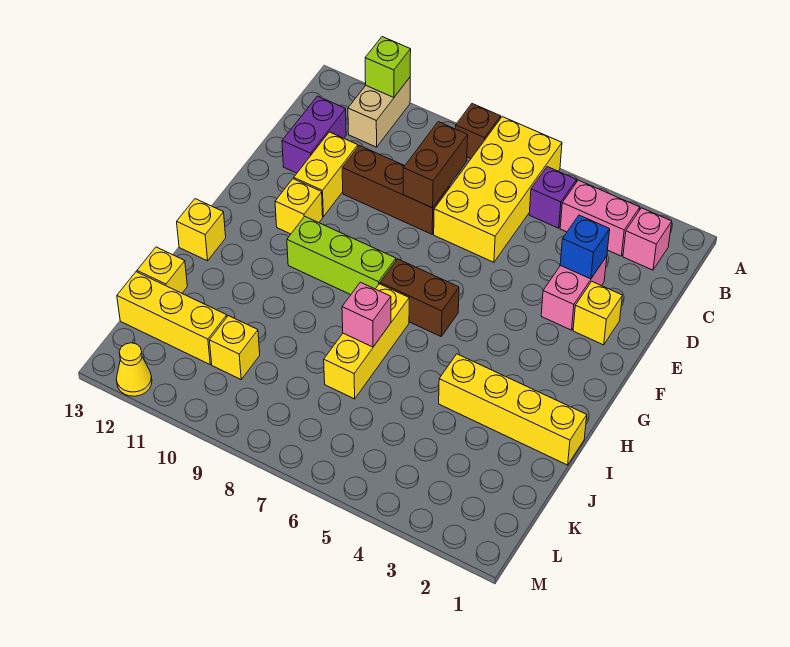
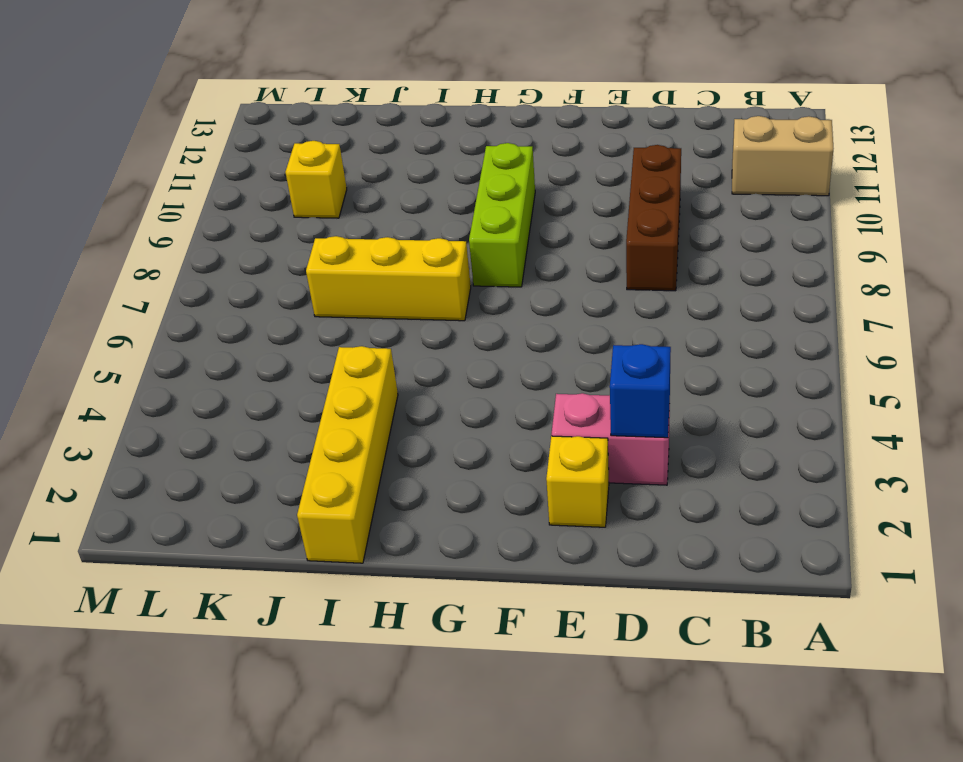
none -> yellow 2x4 brick [434,117,562,262]
none -> brown 1x1 brick [456,104,501,159]
none -> pink 1x1 brick [623,208,672,270]

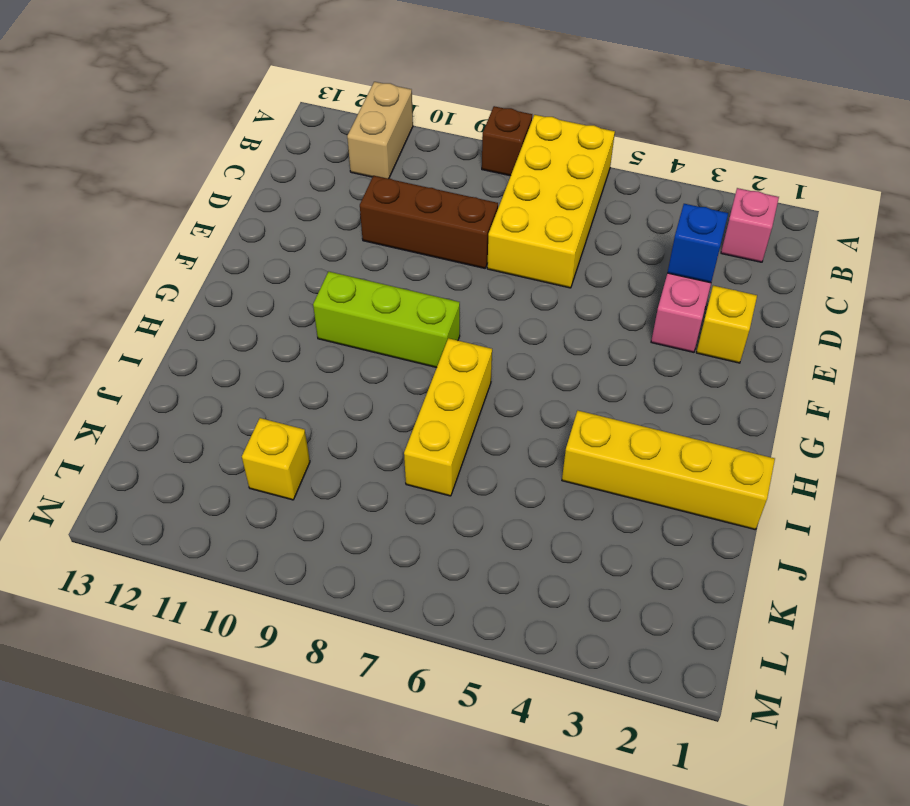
none -> pink 1x2 brick [560,180,640,256]
none -> purple 1x1 brick [529,167,577,228]
none -> purple 1x2 brick [282,96,346,173]

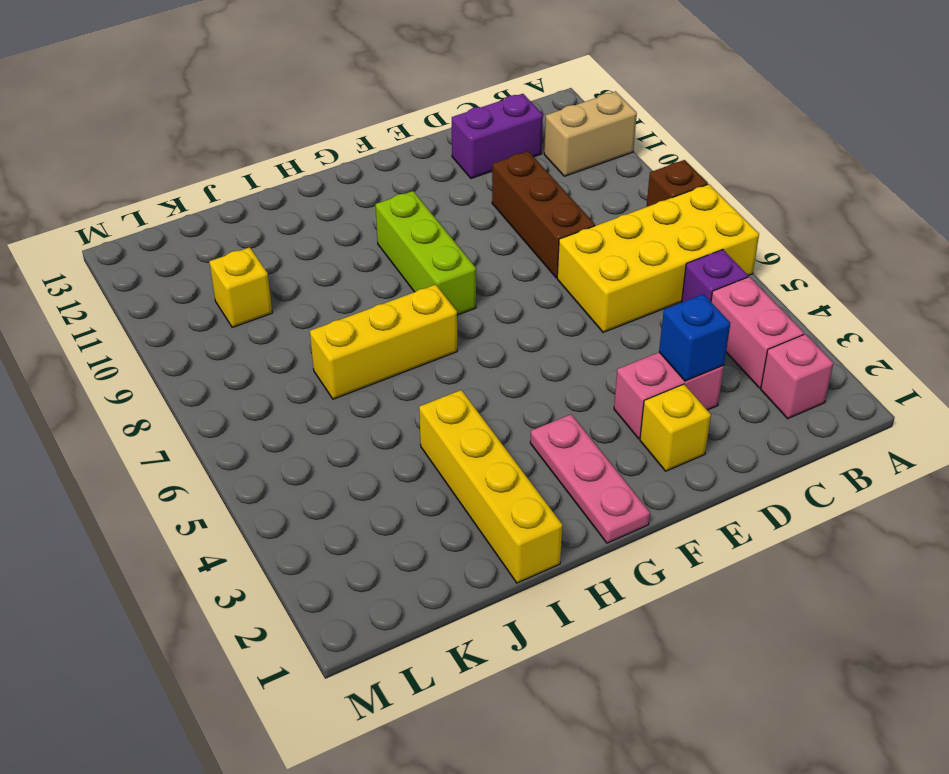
pink 1x3 plate [530,414,650,543] -> none
none -> yellow 1x2 brick [294,132,358,217]
none -> yellow 1x1 brick [275,179,323,234]
none -> brown 1x2 brick [380,259,459,336]

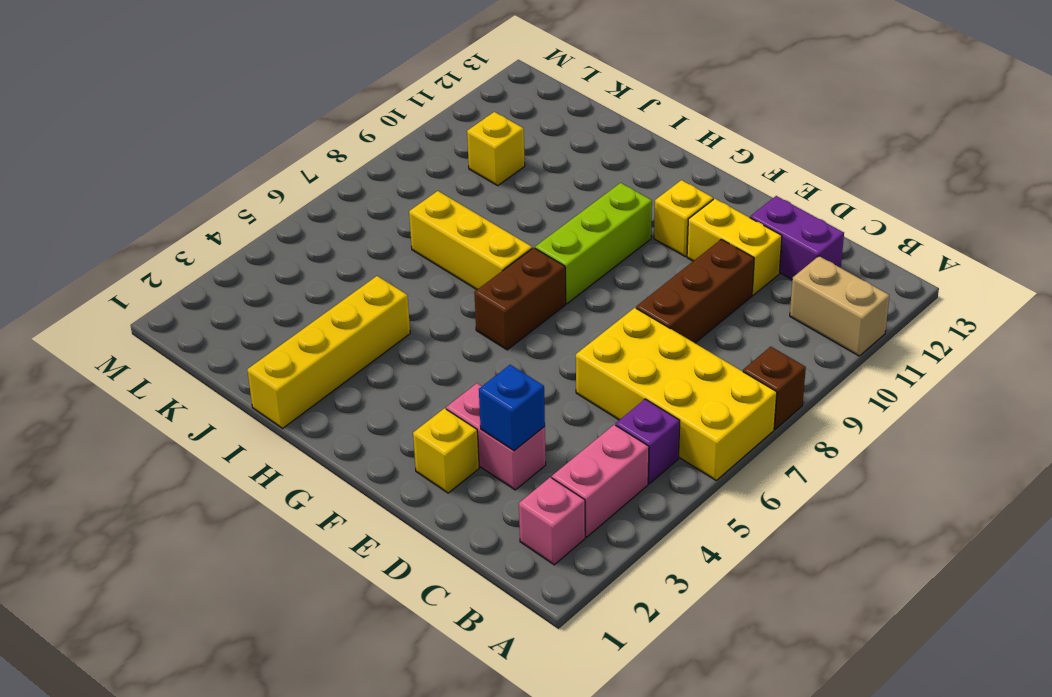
none -> yellow 1x1 brick [177,199,226,261]
none -> yellow 1x1 brick [137,247,187,293]
none -> yellow 1x3 brick [117,272,227,364]

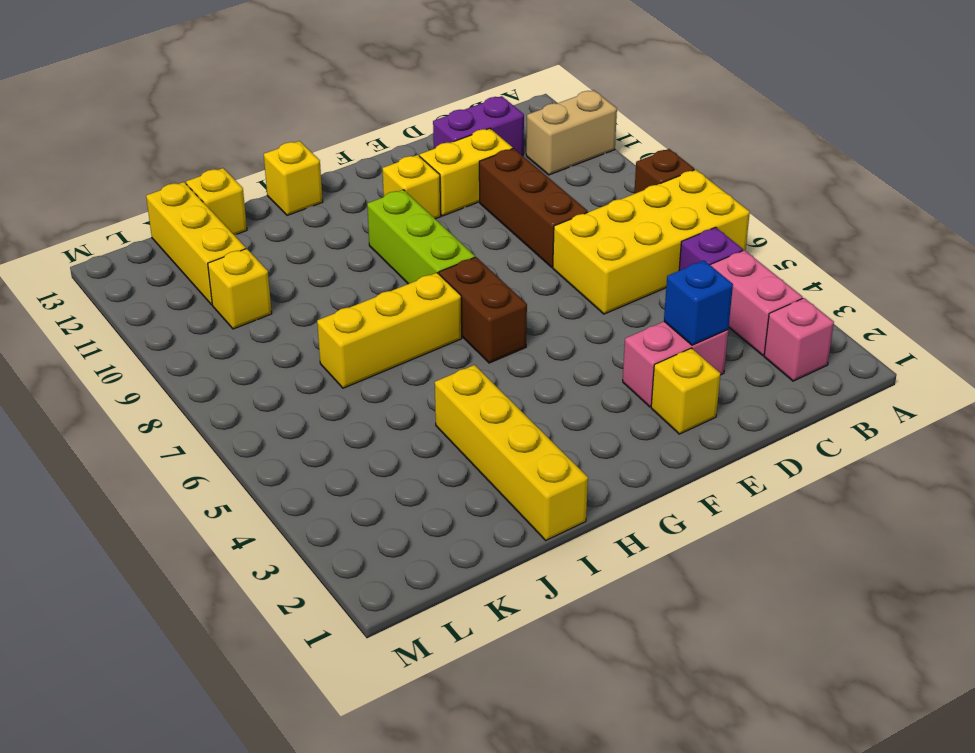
none -> yellow 1x1 cone [116,343,152,396]
none -> lime 1x1 brick [365,37,411,97]
none -> brown 1x2 brick [403,122,468,208]

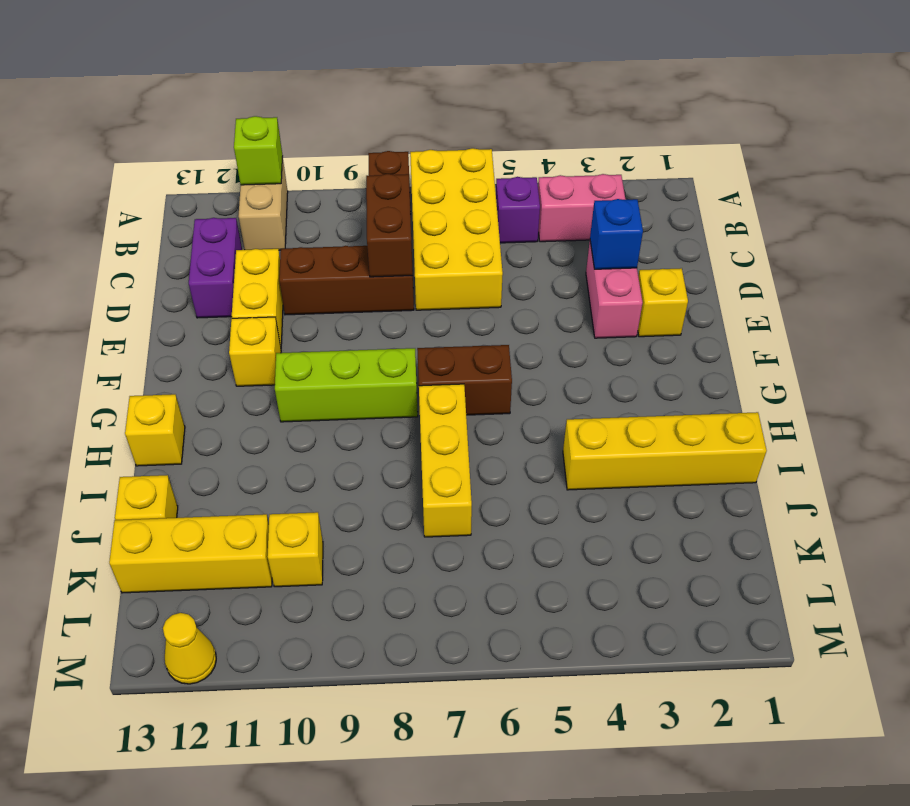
none -> pink 1x1 brick [623,208,672,270]
none -> pink 1x1 brick [342,282,391,347]

